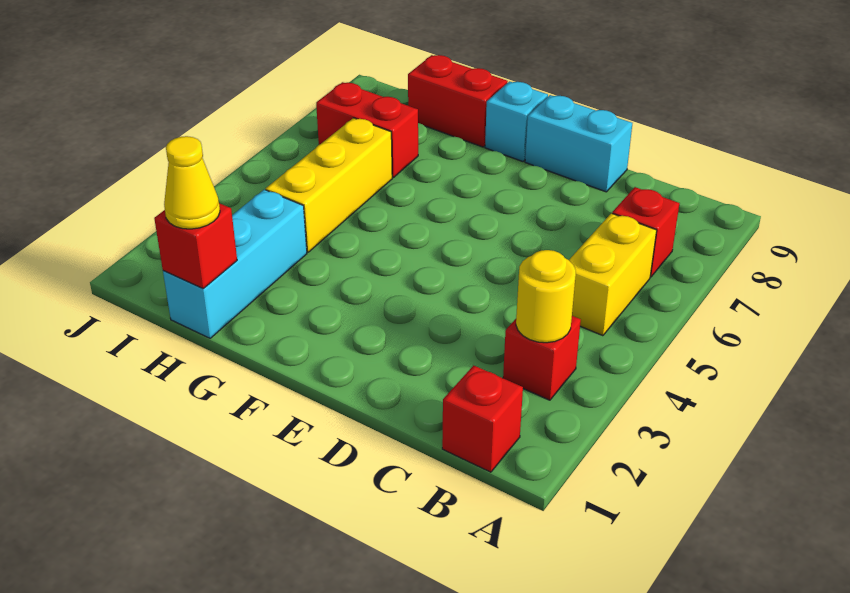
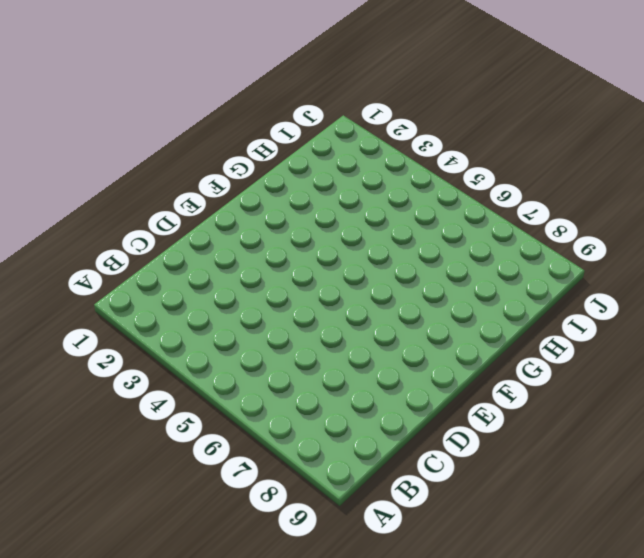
none -> red 1x1 brick [442,365,523,472]
none -> red 1x1 brick [503,316,581,400]
none -> yellow 1x2 brick [569,213,657,336]

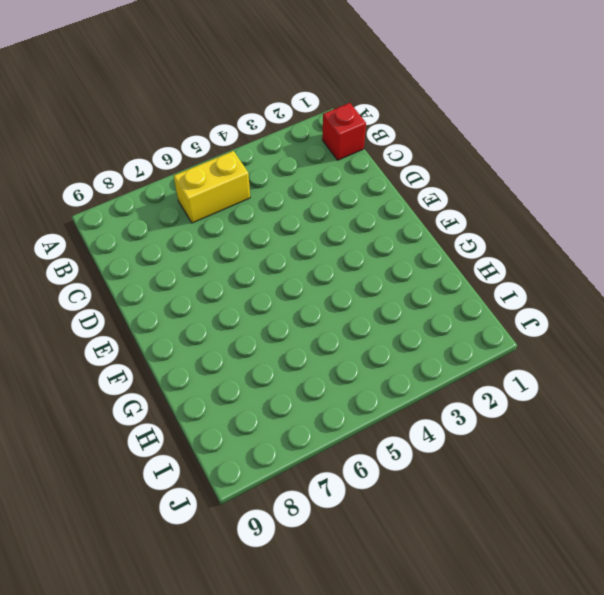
none -> red 1x1 brick [503,316,581,400]
none -> red 1x1 brick [612,187,679,277]
none -> cyan 1x2 brick [525,95,632,192]

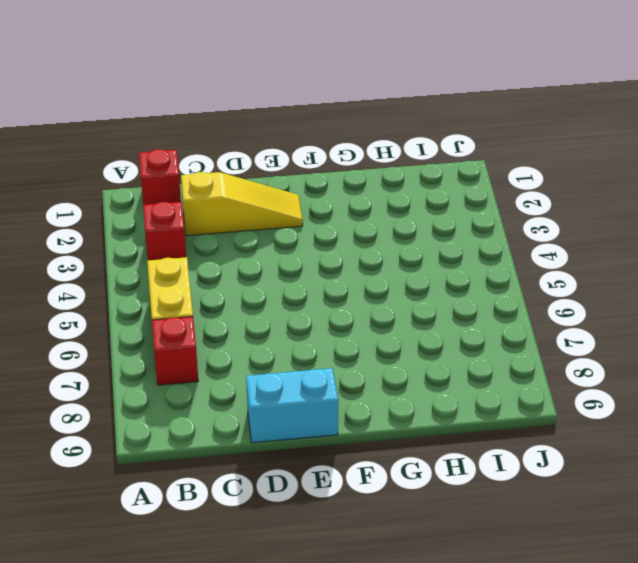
yellow 1x3 slope [181,172,303,236] -> none
none -> cyan 1x1 brick [485,81,548,162]
none -> red 1x2 brick [408,55,508,147]
none -> cyan 1x3 brick [163,190,307,338]

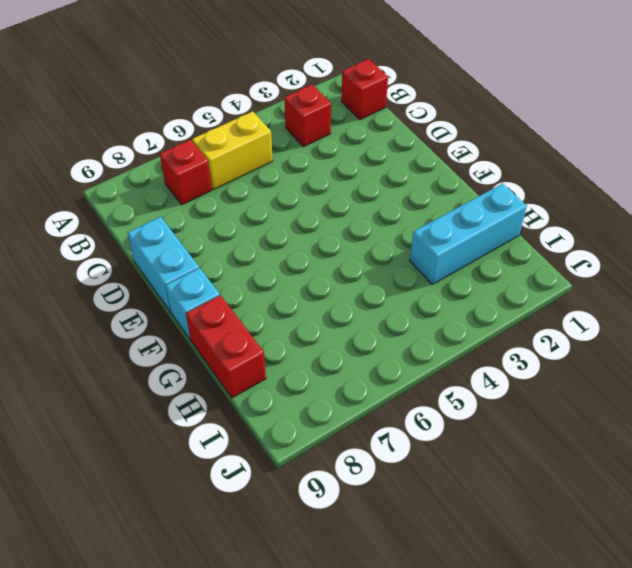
none -> yellow 1x3 brick [266,118,392,252]
none -> red 1x2 brick [316,82,418,178]
none -> yellow 1x1 round brick [516,250,576,343]

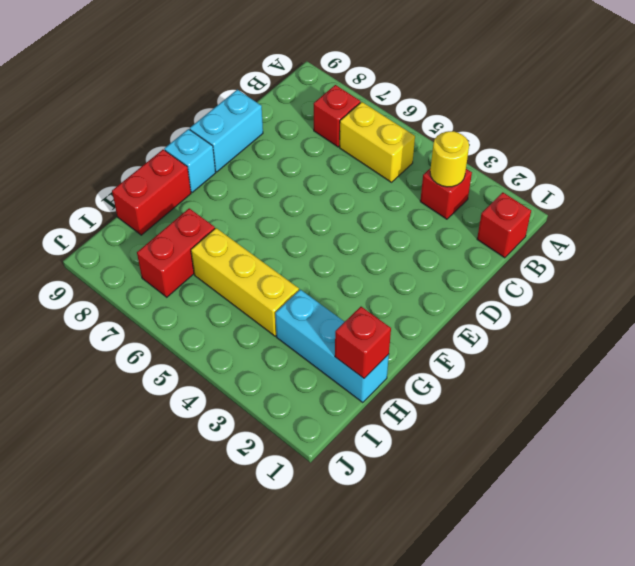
none -> yellow 1x1 cone [164,136,220,229]

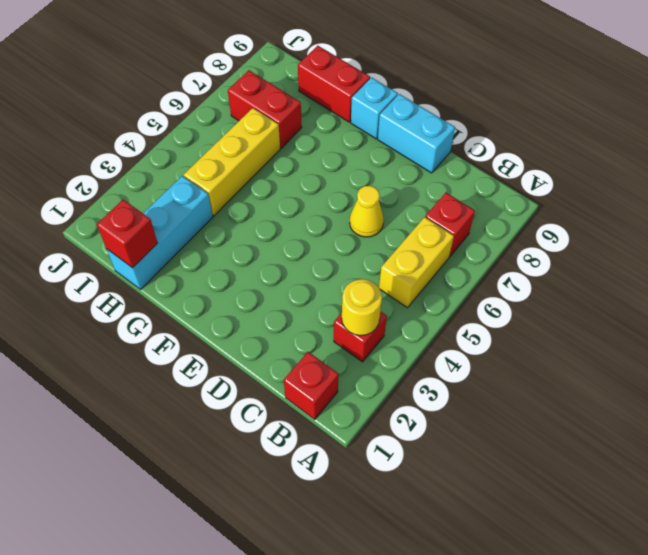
yellow 1x1 cone [350,186,384,237] -> yellow 1x1 cone moved to [164,136,220,229]

